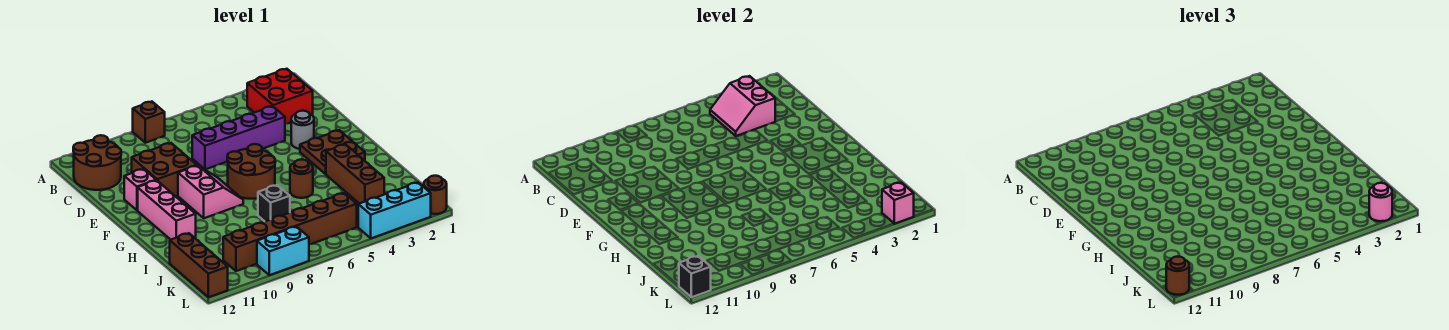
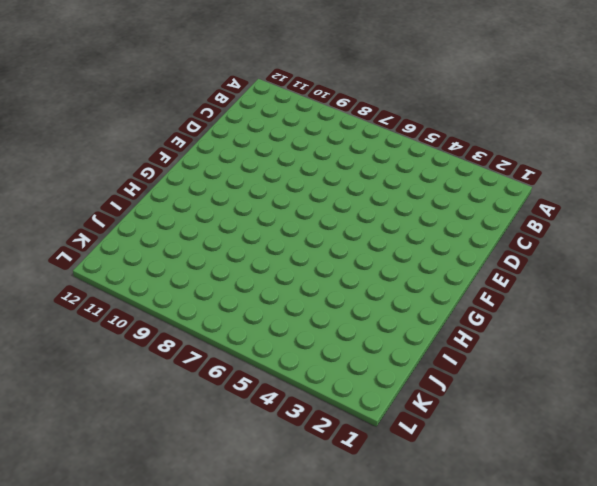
none -> brown 1x1 brick [133,102,165,143]
none -> red 2x2 brick [247,69,313,124]
none -> brown 2x2 round brick [73,135,121,190]

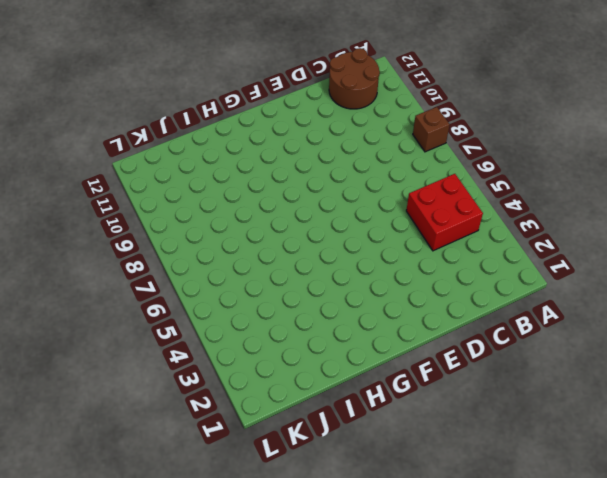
red 2x2 brick [406,174,483,251] -> red 2x2 brick moved to [247,69,313,124]
none -> purple 1x4 brick [192,106,285,169]
none -> brown 2x2 brick [132,143,197,196]
none -> grey 1x1 round brick [291,111,314,149]

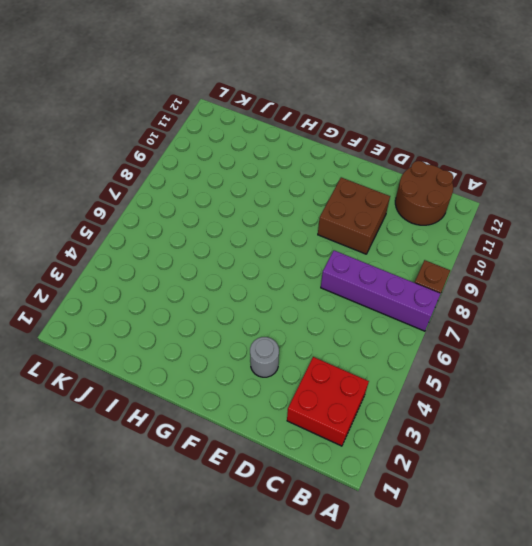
purple 1x4 brick [321,250,441,331] -> purple 1x4 brick turned to [192,106,285,169]
none -> pink 1x1 brick [124,169,156,210]
none -> brown 2x2 plate [300,130,365,174]
none -> brown 2x2 round brick [227,144,275,199]

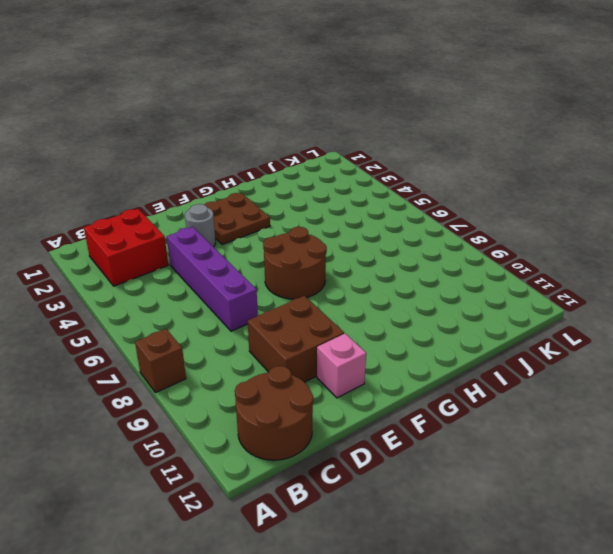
none -> pink 2x2 slope [178,166,243,218]
none -> pink 1x3 brick [138,180,196,240]
none -> brown 1x3 brick [326,144,384,204]

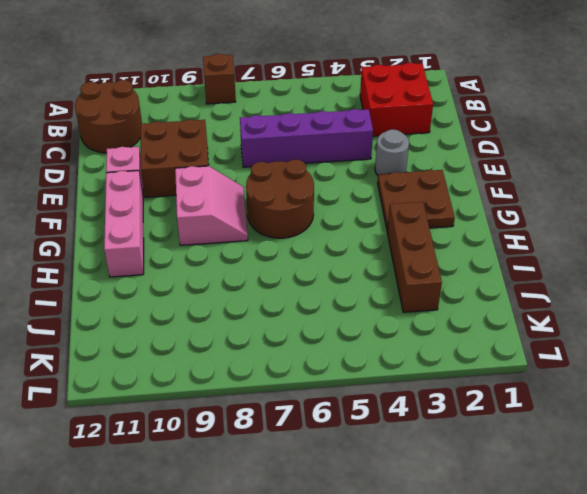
none -> brown 1x1 round brick [290,160,313,198]
none -> black 1x1 brick [258,185,290,222]
none -> brown 1x3 brick [170,233,228,297]

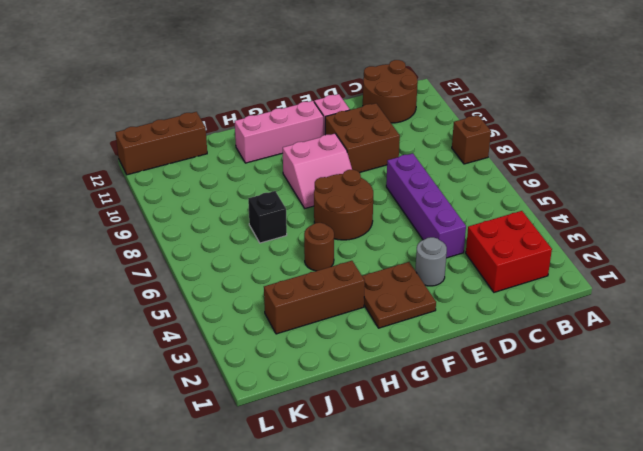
none -> brown 1x6 brick [223,193,357,271]
none -> brown 1x1 round brick [424,176,447,214]
none -> cyan 1x3 brick [358,183,431,238]

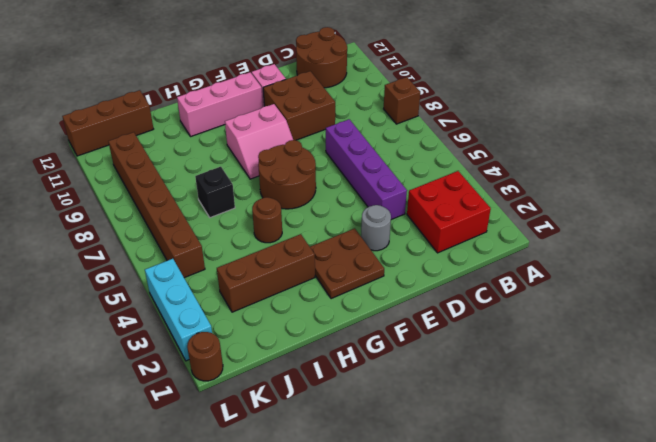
none -> cyan 1x2 brick [257,227,309,275]
none -> pink 2x2 slope [710,76,775,136]
none -> pink 1x1 brick [882,183,914,224]

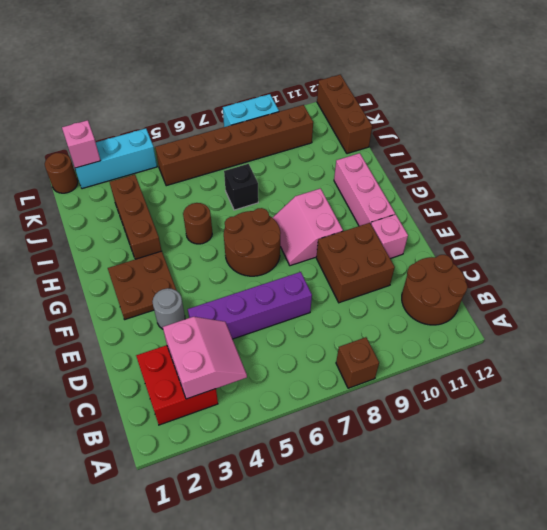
none -> black 1x1 brick [679,256,711,297]
none -> pink 1x1 round brick [1369,183,1392,221]
none -> brown 1x1 round brick [1166,256,1189,295]

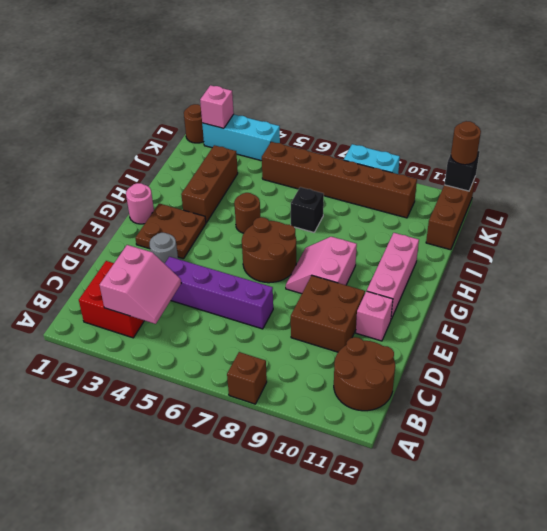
pink 1x1 round brick [126,183,154,224] -> pink 1x1 round brick moved to [1369,183,1392,221]

